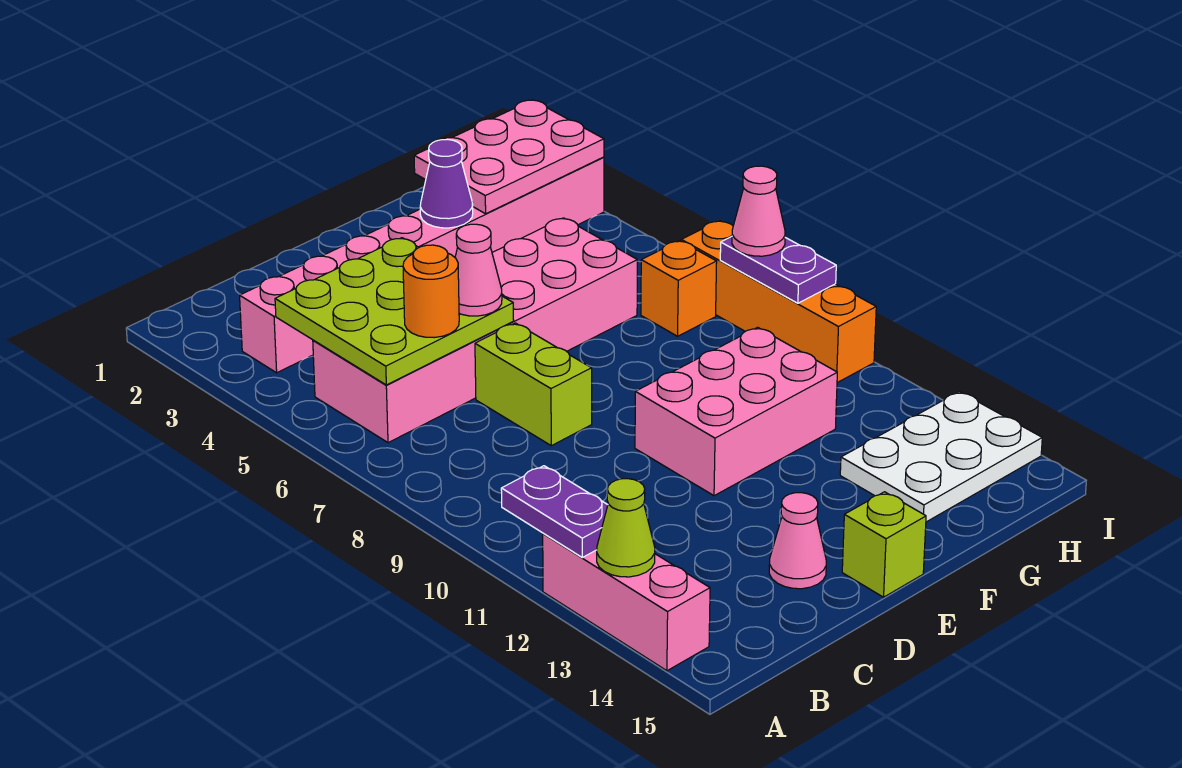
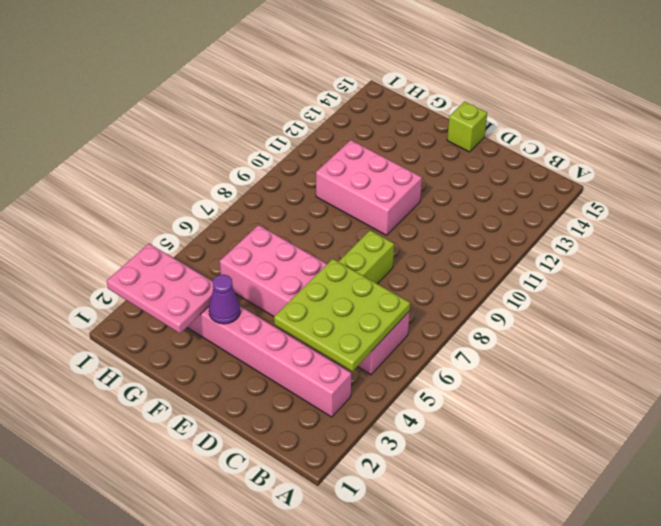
none -> pink 1x3 brick [543,533,710,671]
none -> pink 1x1 cone [769,493,826,589]
none -> white 2x3 plate [840,392,1042,522]

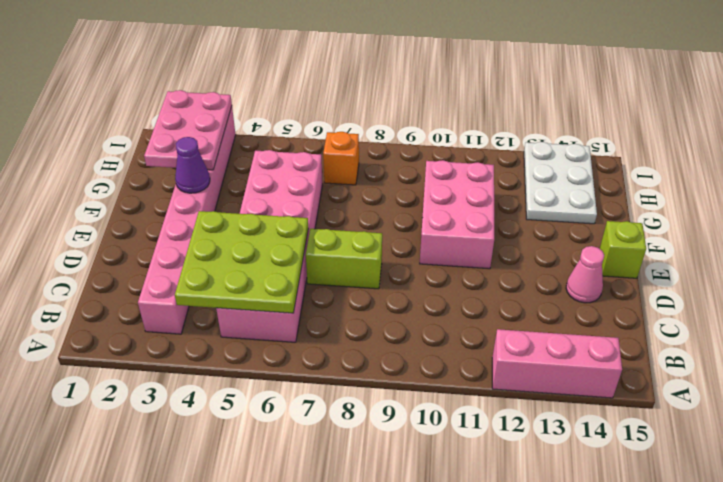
none -> orange 1x4 brick [681,221,876,383]
none -> purple 1x2 plate [501,466,608,557]
none -> lime 1x1 cone [597,479,655,577]

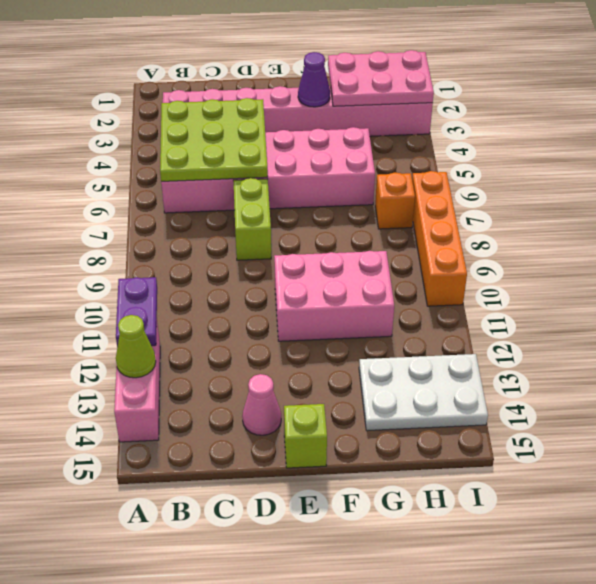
none -> purple 1x2 plate [720,237,836,303]
none -> orange 1x1 round brick [403,245,459,338]
none -> pink 1x1 cone [455,224,502,316]

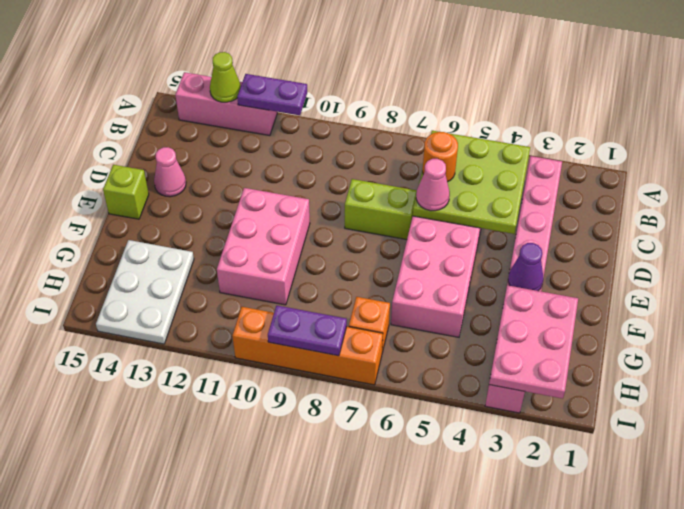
none -> pink 1x1 cone [732,166,785,256]

